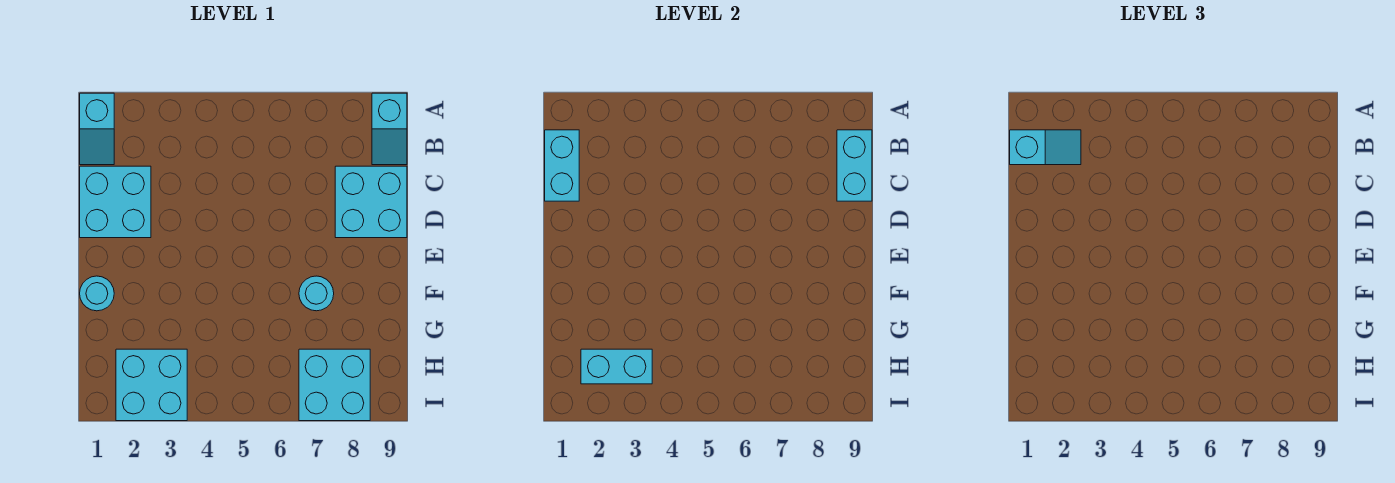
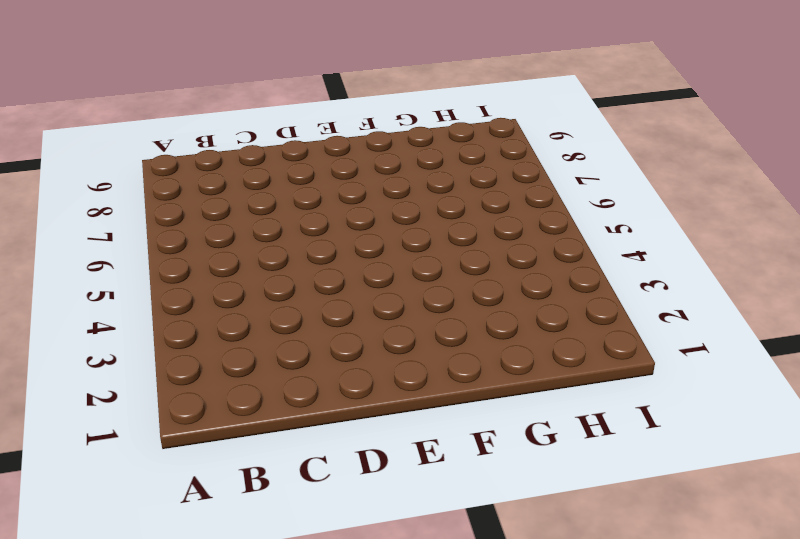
none -> cyan 1x2 slope [80,93,114,165]
none -> cyan 1x2 slope [372,93,407,165]
none -> cyan 2x2 brick [80,166,151,238]

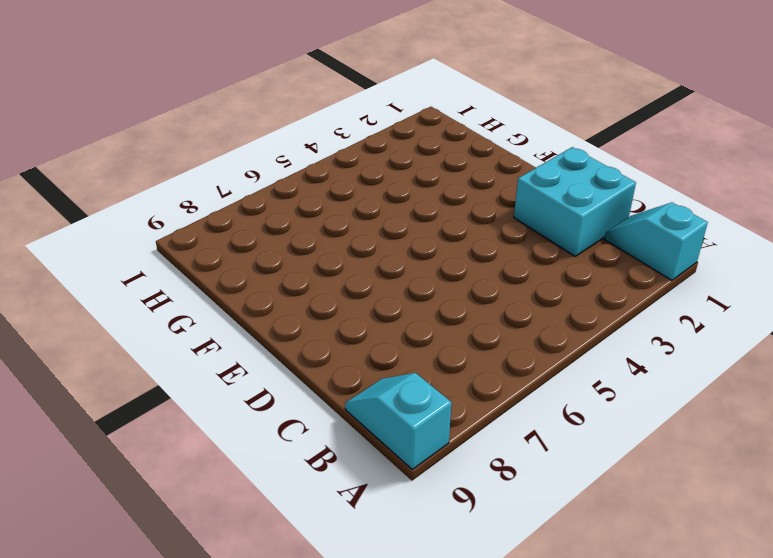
none -> cyan 2x2 brick [335,166,407,238]
none -> cyan 1x1 round brick [80,276,114,311]
none -> cyan 1x1 round brick [299,276,334,311]

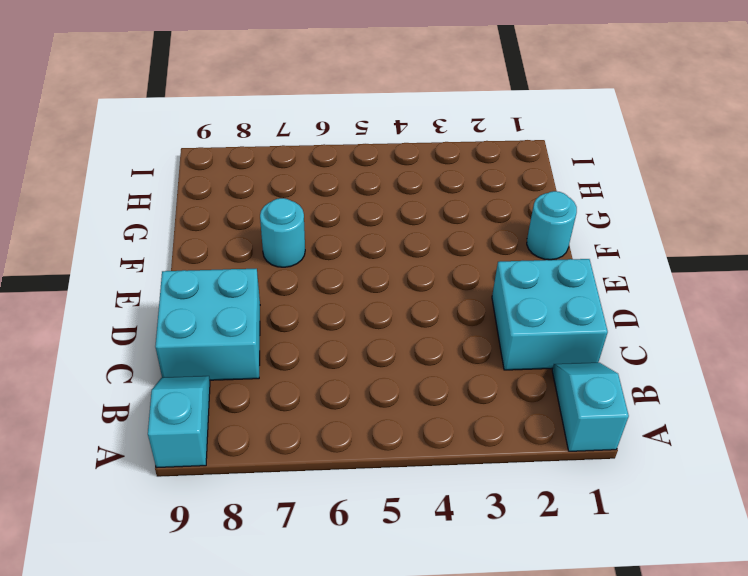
none -> cyan 2x2 brick [116,349,187,421]
none -> cyan 2x2 brick [299,349,370,421]
none -> cyan 1x2 brick [545,130,579,201]

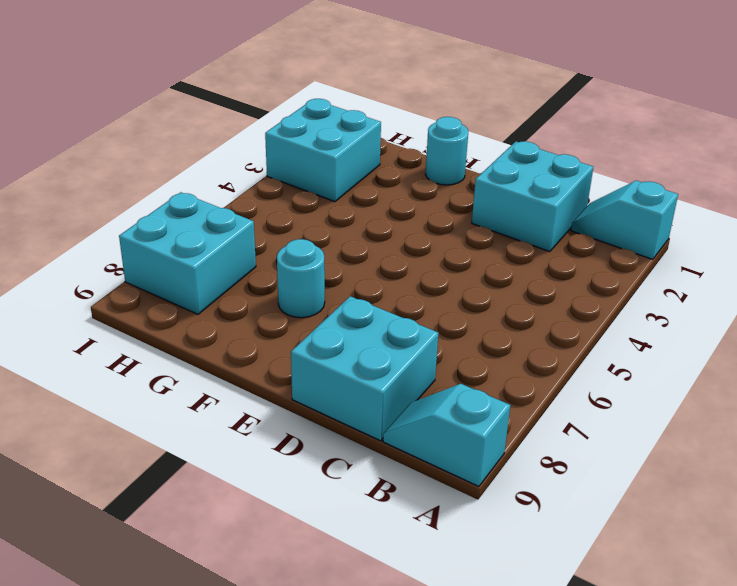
none -> cyan 1x2 brick [545,130,579,201]
none -> cyan 1x2 brick [837,130,872,201]
none -> cyan 1x2 brick [581,349,652,384]

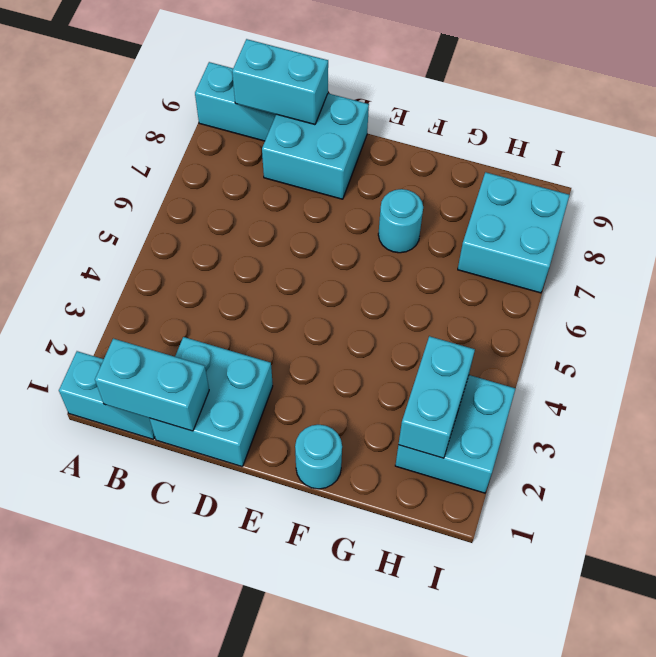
none -> cyan 1x2 slope [1010,130,1081,165]

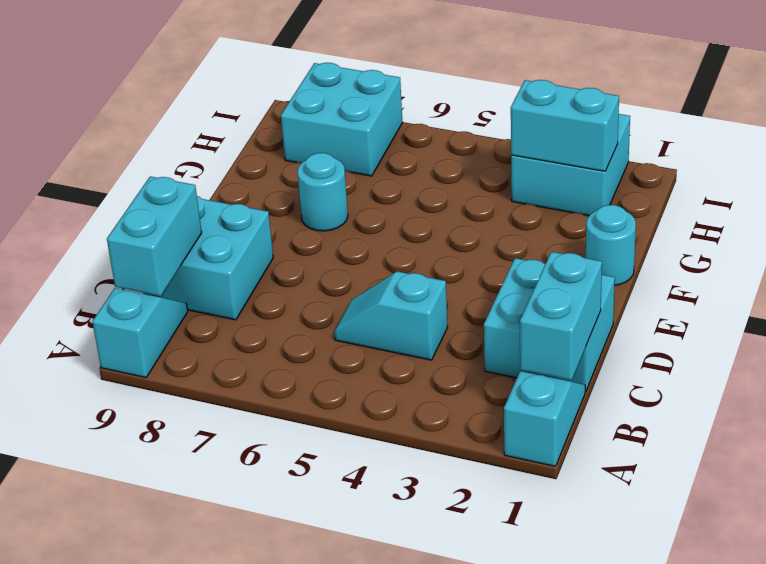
cyan 1x2 slope [334,271,448,360] -> cyan 1x2 slope moved to [1010,130,1081,165]

